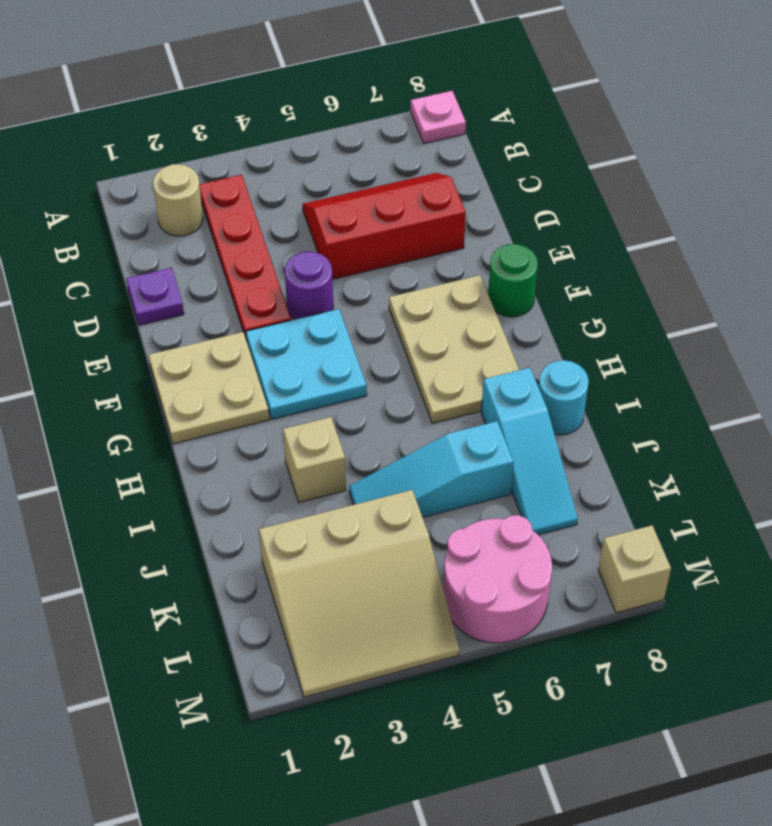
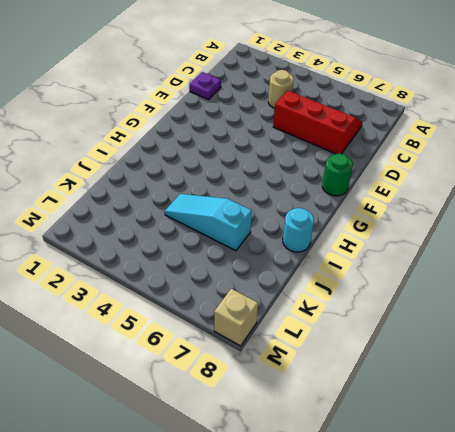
tan 1x1 round brick [268,70,294,108] -> tan 1x1 round brick moved to [153,164,203,236]
none -> pink 1x1 plate [411,91,466,143]
none -> red 1x4 plate [199,175,291,341]
none -> purple 1x1 round brick [285,251,333,320]

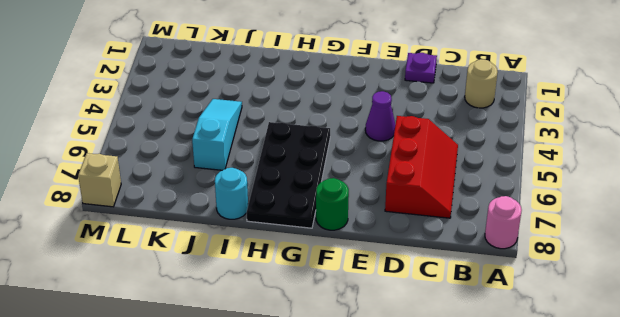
pink 1x1 round brick [485,196,522,249] -> pink 1x1 plate [411,91,466,143]
purple 1x1 cone [365,91,395,141] -> purple 1x1 round brick [285,251,333,320]
black 2x4 plate [247,122,330,228] -> tan 2x3 plate [389,275,519,424]
none -> red 1x4 plate [199,175,291,341]
none -> tan 2x2 plate [149,332,269,444]
none -> cyan 2x2 plate [246,309,367,419]

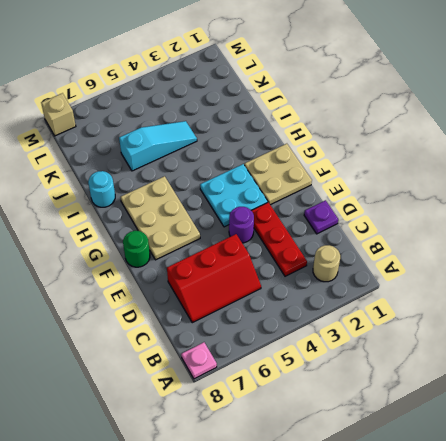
red 1x3 plate [251,202,307,276] -> red 1x4 plate [199,175,291,341]
none -> tan 1x1 brick [283,417,346,502]
none -> cyan 1x3 slope [481,368,578,535]
none -> tan 3x3 slope [259,490,460,697]

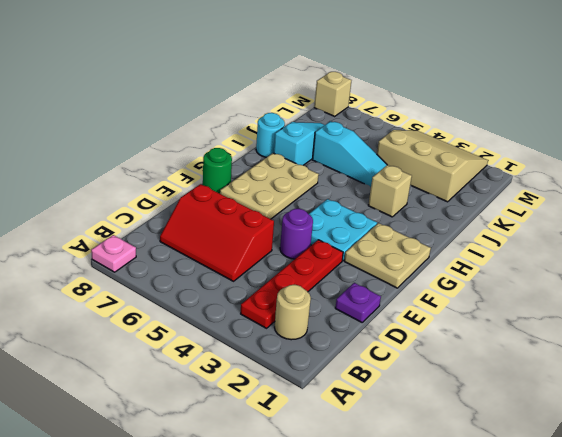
none -> pink 2x2 round brick [443,515,552,643]

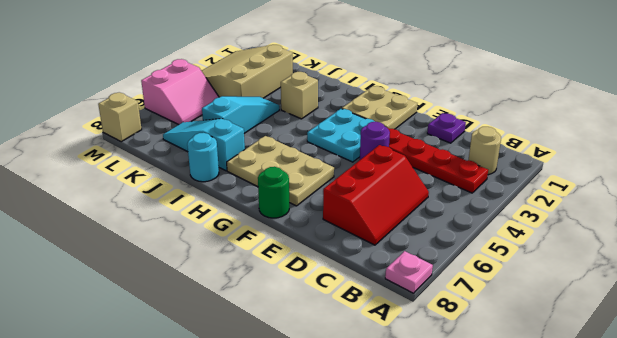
pink 2x2 slope [141,59,219,125] -> pink 2x2 round brick [443,515,552,643]

